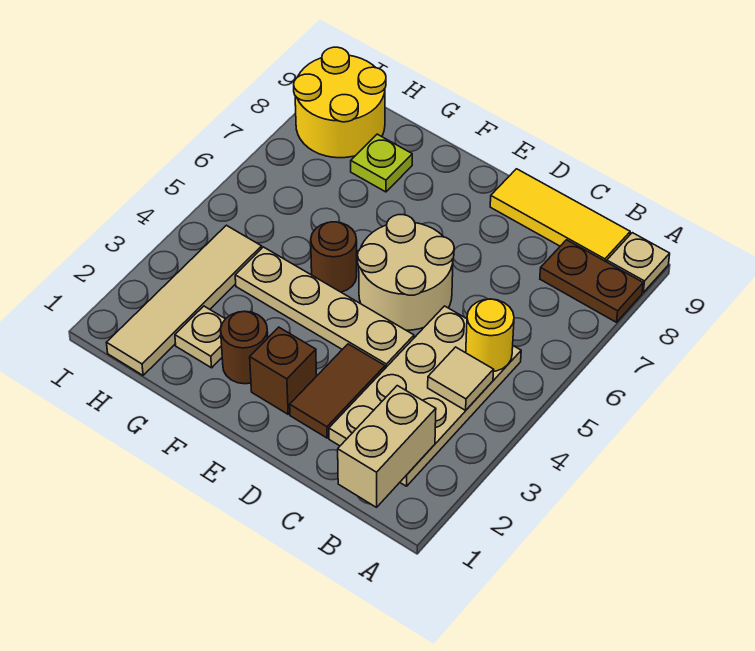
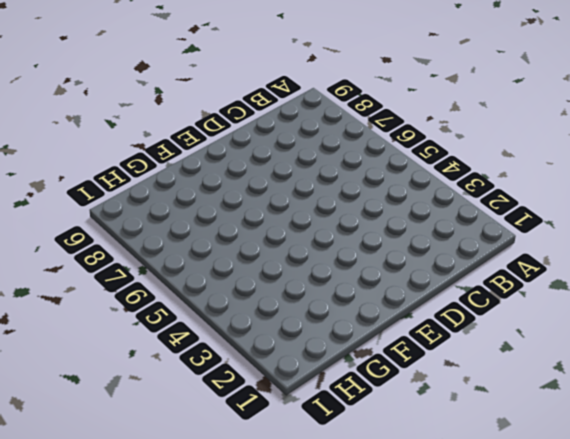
none -> brown 1x2 plate [540,240,643,322]
none -> tan 1x1 plate [607,233,670,292]
none -> tan 2x4 plate [329,306,521,486]

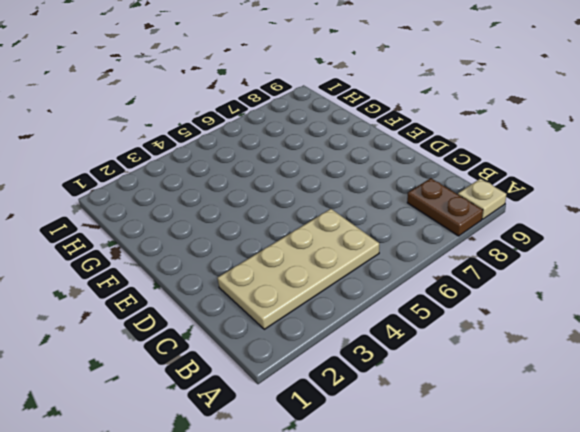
none -> yellow 1x3 tile [490,169,630,262]
none -> brown 1x2 tile [290,344,385,438]
none -> tan 1x4 plate [235,247,414,368]

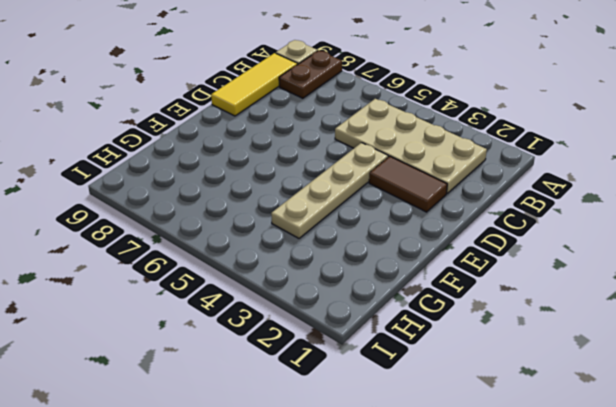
none -> tan 2x2 round brick [358,215,454,330]
none -> brown 1x1 brick [250,327,317,414]
none -> brown 1x1 round brick [221,311,268,384]

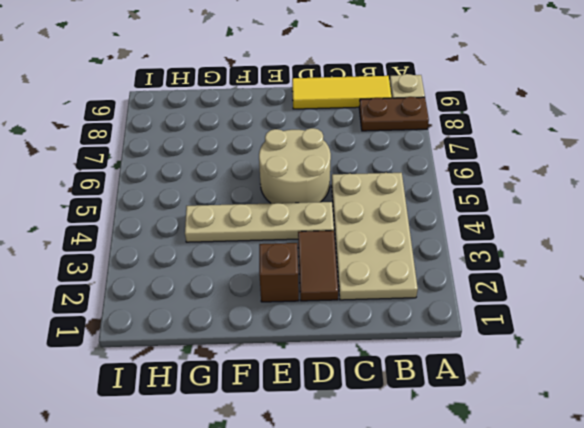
none -> brown 1x1 round brick [221,311,268,384]
none -> brown 1x1 round brick [311,222,357,292]
none -> tan 1x1 plate [175,306,225,368]

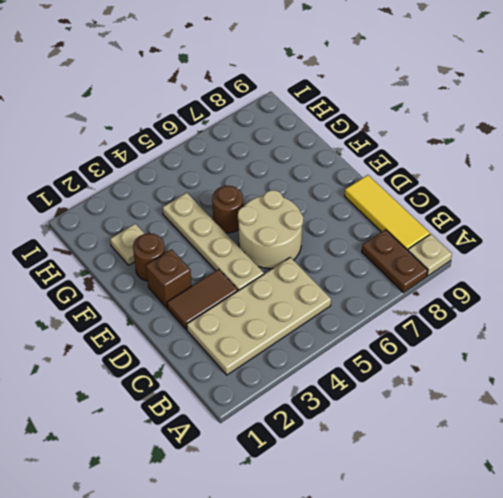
none -> lime 1x1 plate [351,134,412,192]
none -> tan 1x4 tile [106,225,262,375]
none -> yellow 2x2 round brick [294,47,386,158]

